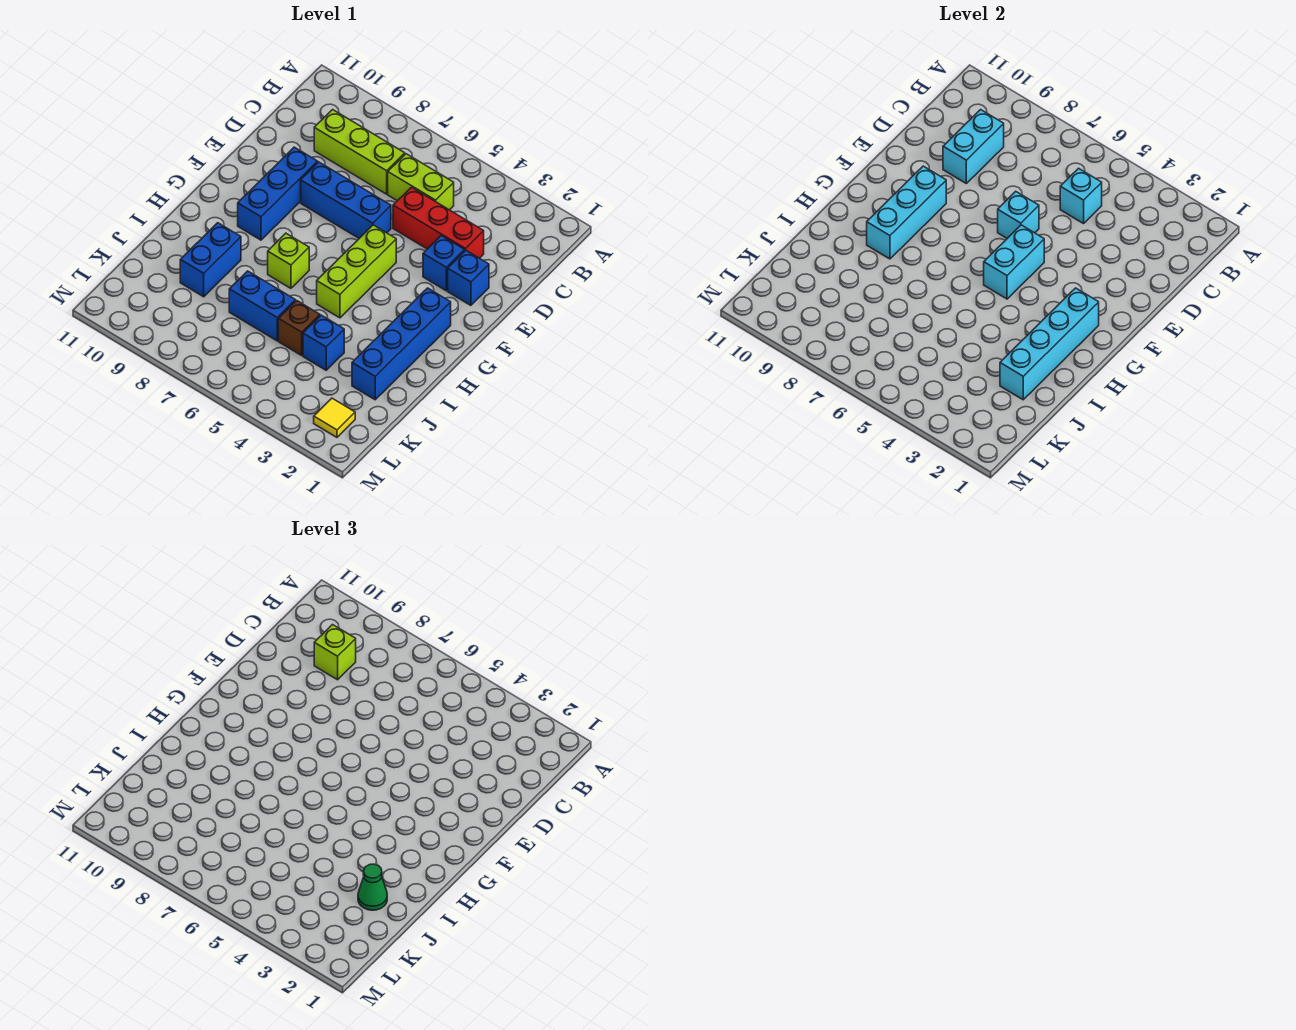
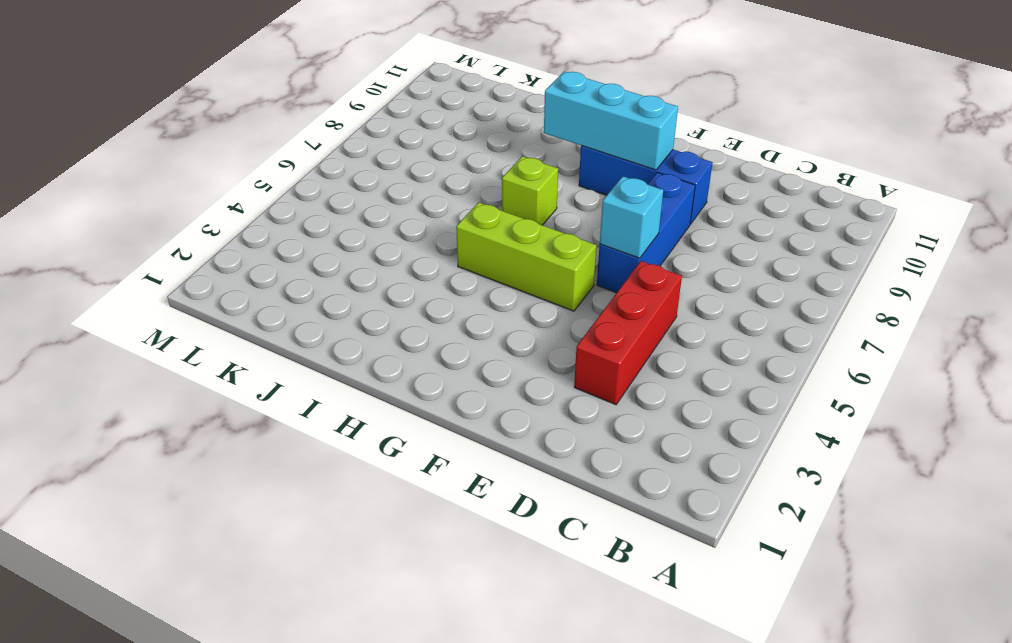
none -> lime 1x2 brick [388,154,454,210]
none -> lime 1x3 brick [314,110,405,194]
none -> blue 1x1 brick [448,250,489,305]

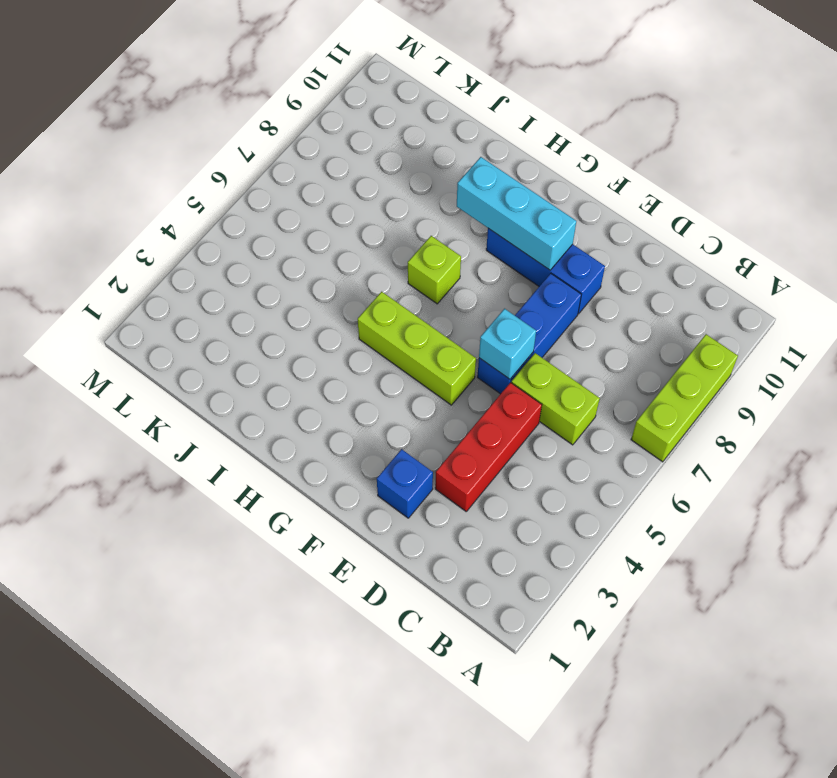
lime 1x3 brick [631,334,738,462] -> lime 1x3 brick moved to [314,110,405,194]
lime 1x2 brick [511,353,600,445] -> lime 1x2 brick turned to [388,154,454,210]
none -> blue 1x1 brick [423,236,465,291]
none -> blue 1x4 brick [352,288,451,400]
none -> blue 1x2 brick [180,223,241,297]

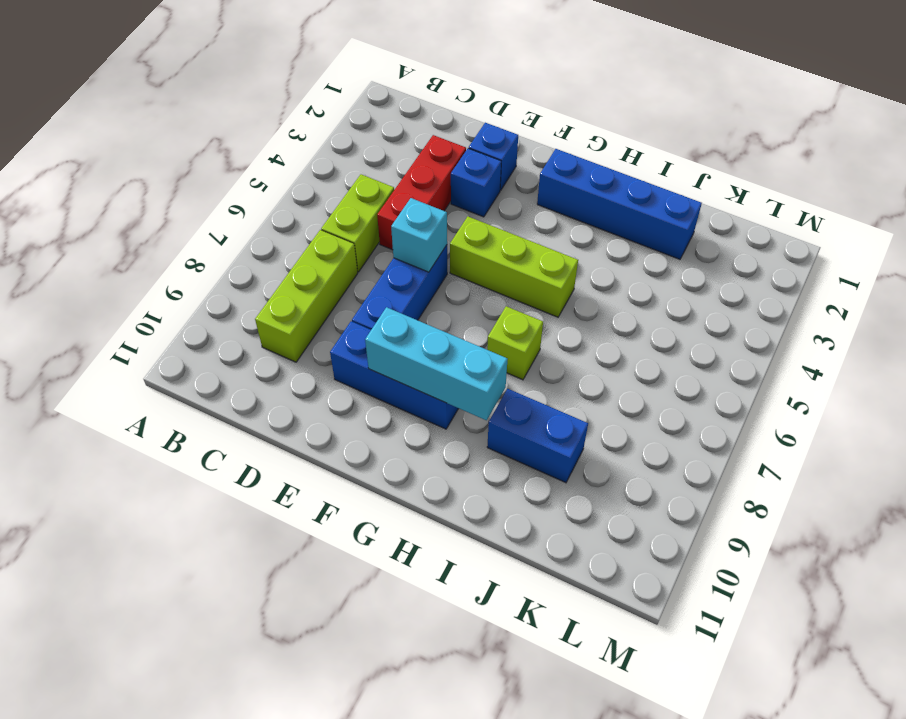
none -> blue 1x1 brick [303,315,344,370]
none -> brown 1x1 brick [278,300,320,355]
none -> blue 1x2 brick [229,271,295,341]

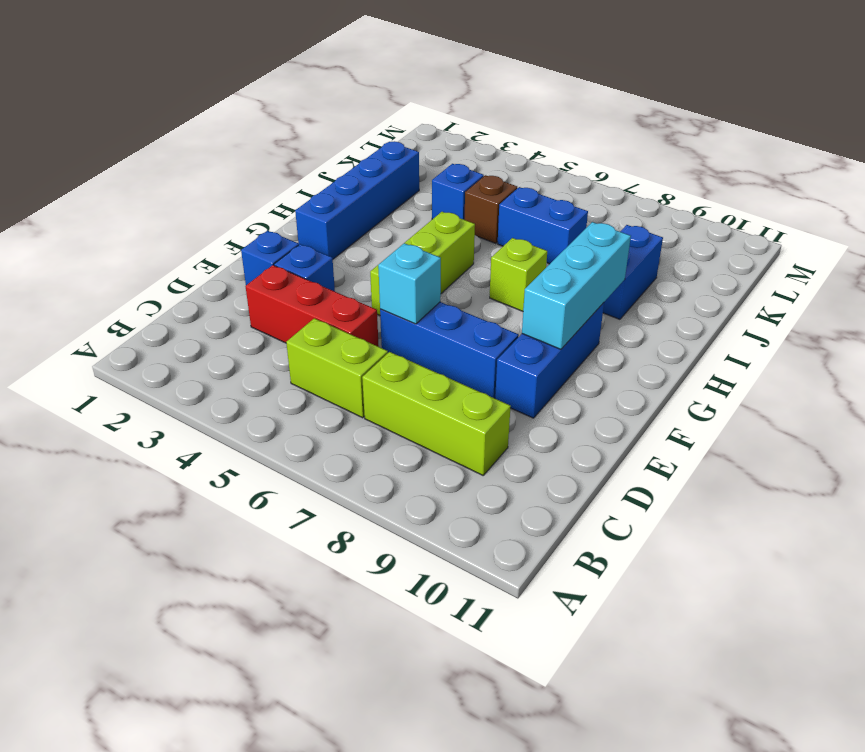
none -> yellow 1x1 tile [314,398,355,437]
none -> cyan 1x1 brick [1060,168,1102,224]
none -> cyan 1x2 brick [943,110,1004,183]

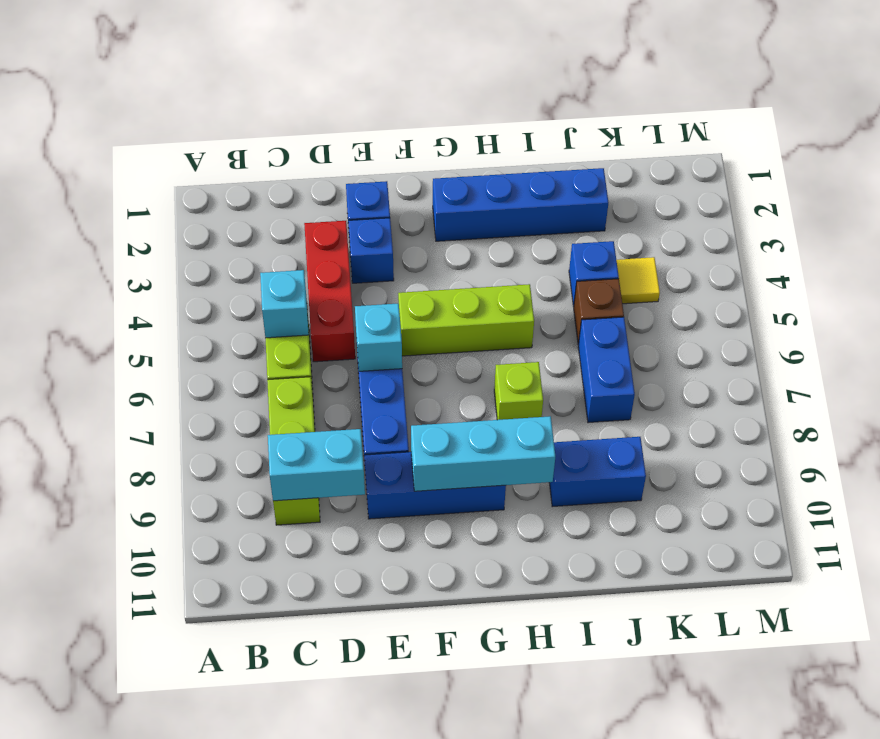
yellow 1x1 tile [616,257,660,304] -> yellow 1x1 tile moved to [314,398,355,437]
none -> cyan 1x2 brick [984,225,1044,299]
none -> cyan 1x4 brick [1000,288,1099,400]
none -> lime 1x1 brick [314,625,356,680]

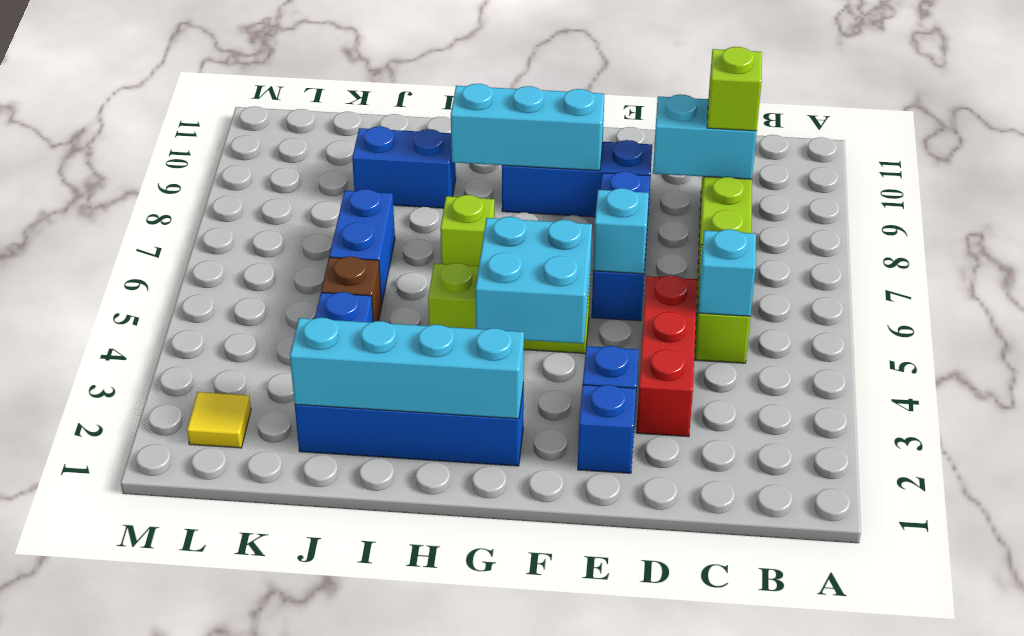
cyan 2x2 brick [476,217,592,344] -> cyan 1x2 brick [984,225,1044,299]
none -> green 1x1 cone [358,864,387,910]

